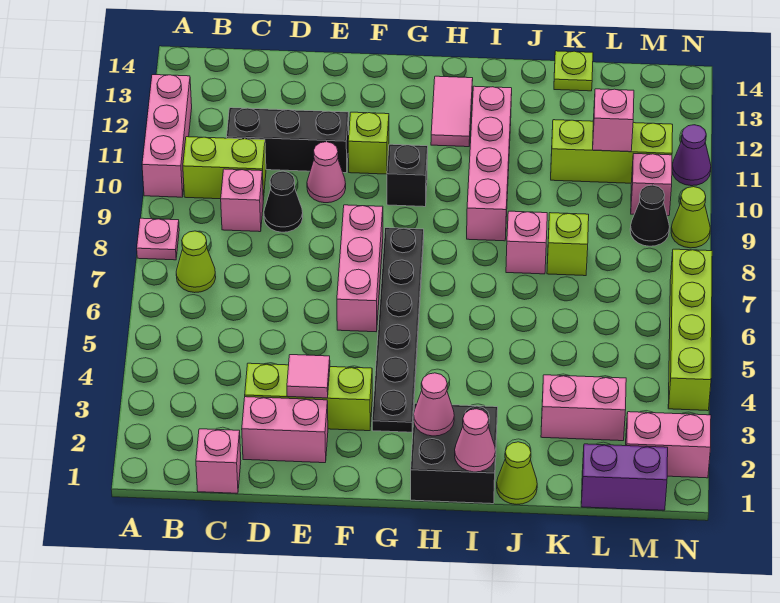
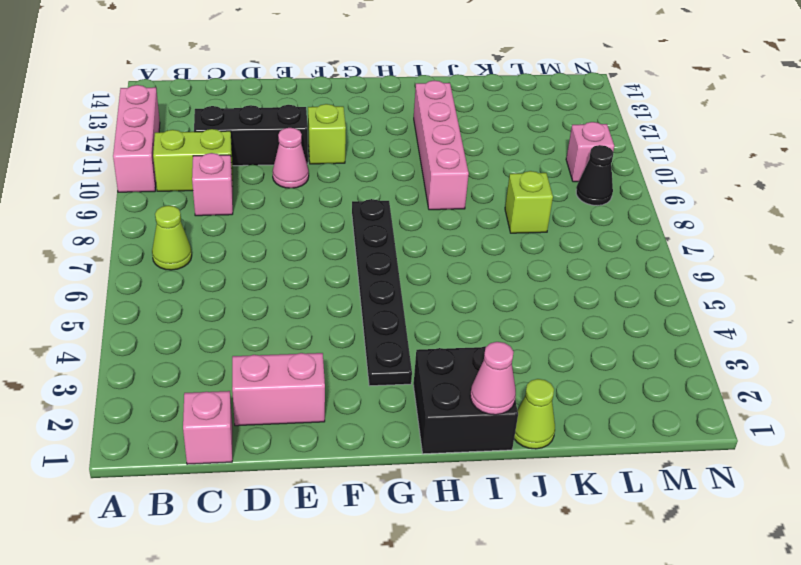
none -> pink 1x1 plate [137,218,179,260]
none -> lime 1x3 brick [245,363,372,431]
none -> black 1x1 cone [264,171,303,232]
none -> pink 1x3 brick [337,205,383,332]

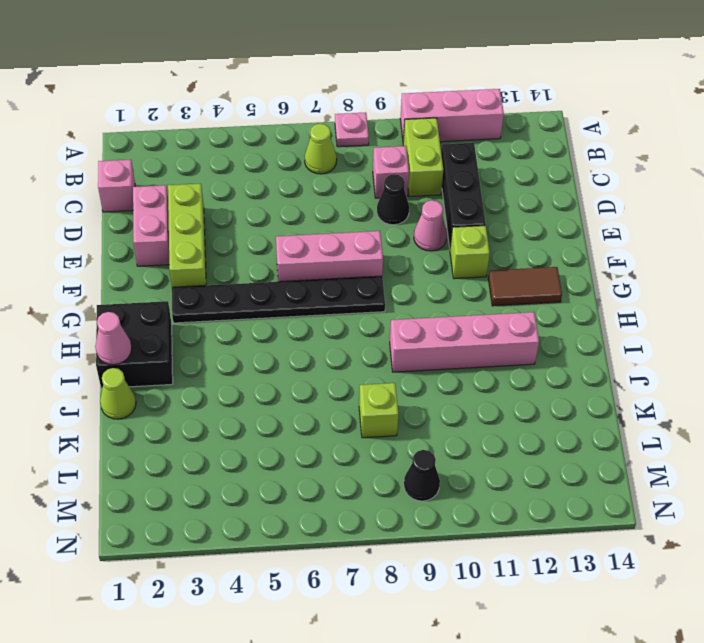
brown 1x2 tile [488,267,562,306] -> none
none -> black 1x1 brick [387,144,428,207]
none -> pink 1x2 tile [431,76,473,147]
none -> pink 1x1 brick [506,211,547,274]
none -> pink 1x2 brick [541,375,626,441]

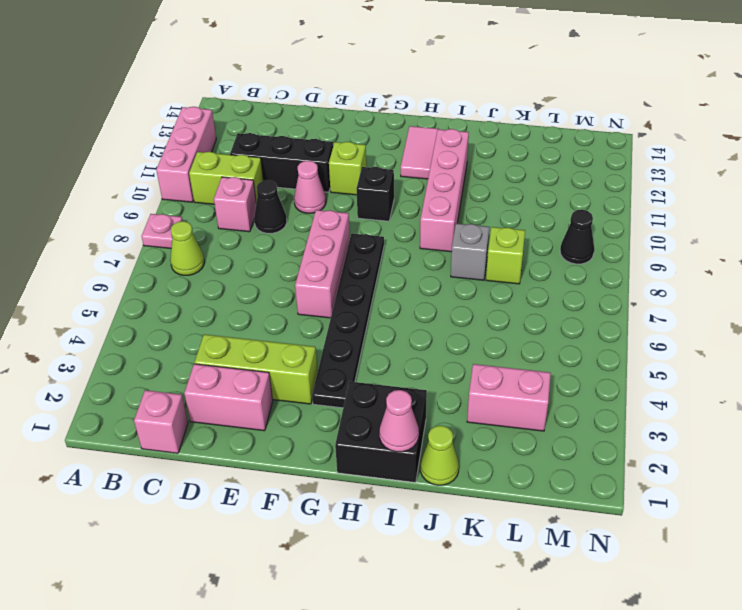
grey 1x1 brick [451,224,489,280] -> pink 1x1 brick [506,211,547,274]
none -> lime 1x3 brick [551,120,673,183]
none -> lime 1x1 plate [554,51,593,91]
none -> purple 1x2 brick [581,444,668,510]
none -> pink 1x2 brick [626,412,711,478]

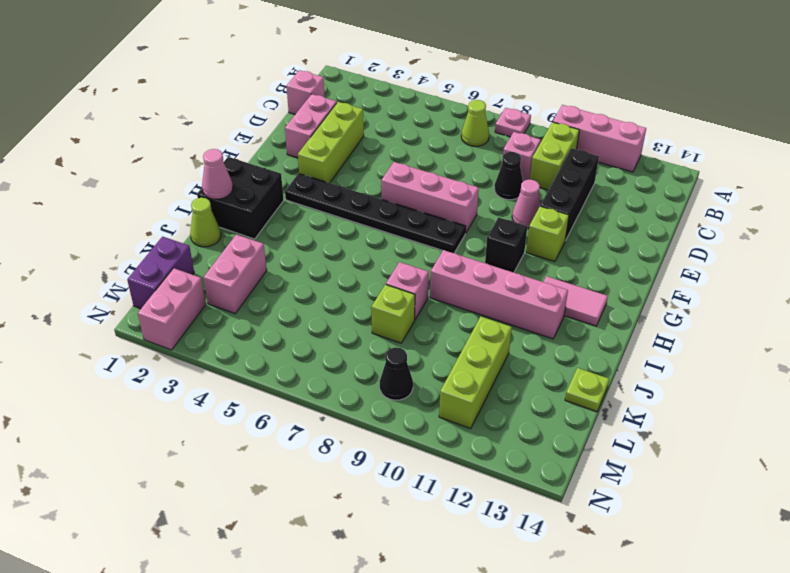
none -> pink 1x1 brick [631,154,672,216]
none -> lime 1x4 brick [668,249,712,411]
none -> lime 1x1 cone [671,187,710,248]
none -> purple 1x1 cone [672,125,711,186]

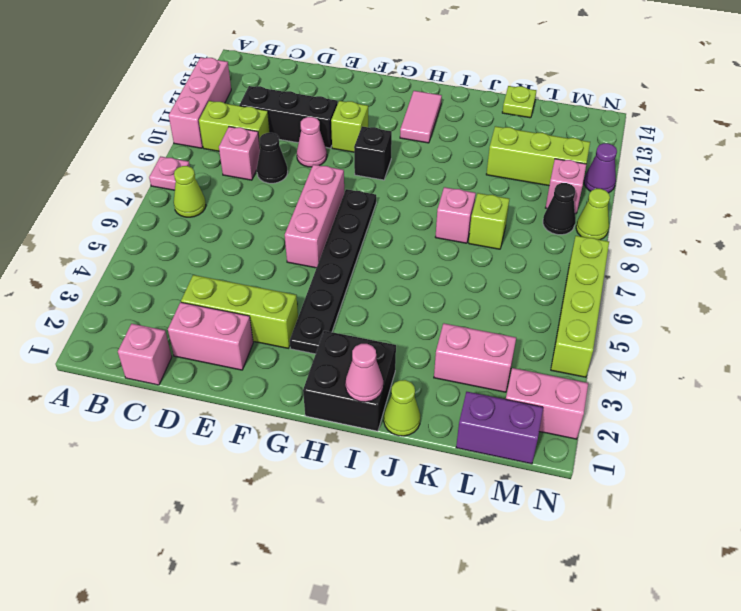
none -> pink 1x4 brick [467,86,512,241]
none -> pink 1x1 tile [287,355,330,398]
none -> pink 1x1 cone [414,373,454,436]
none -> pink 1x1 brick [593,89,634,152]

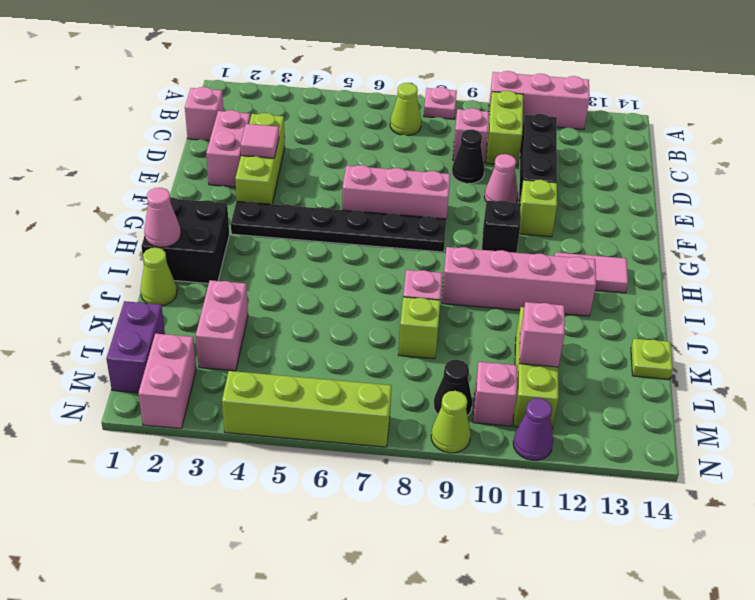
none -> pink 1x1 cone [414,373,454,436]

